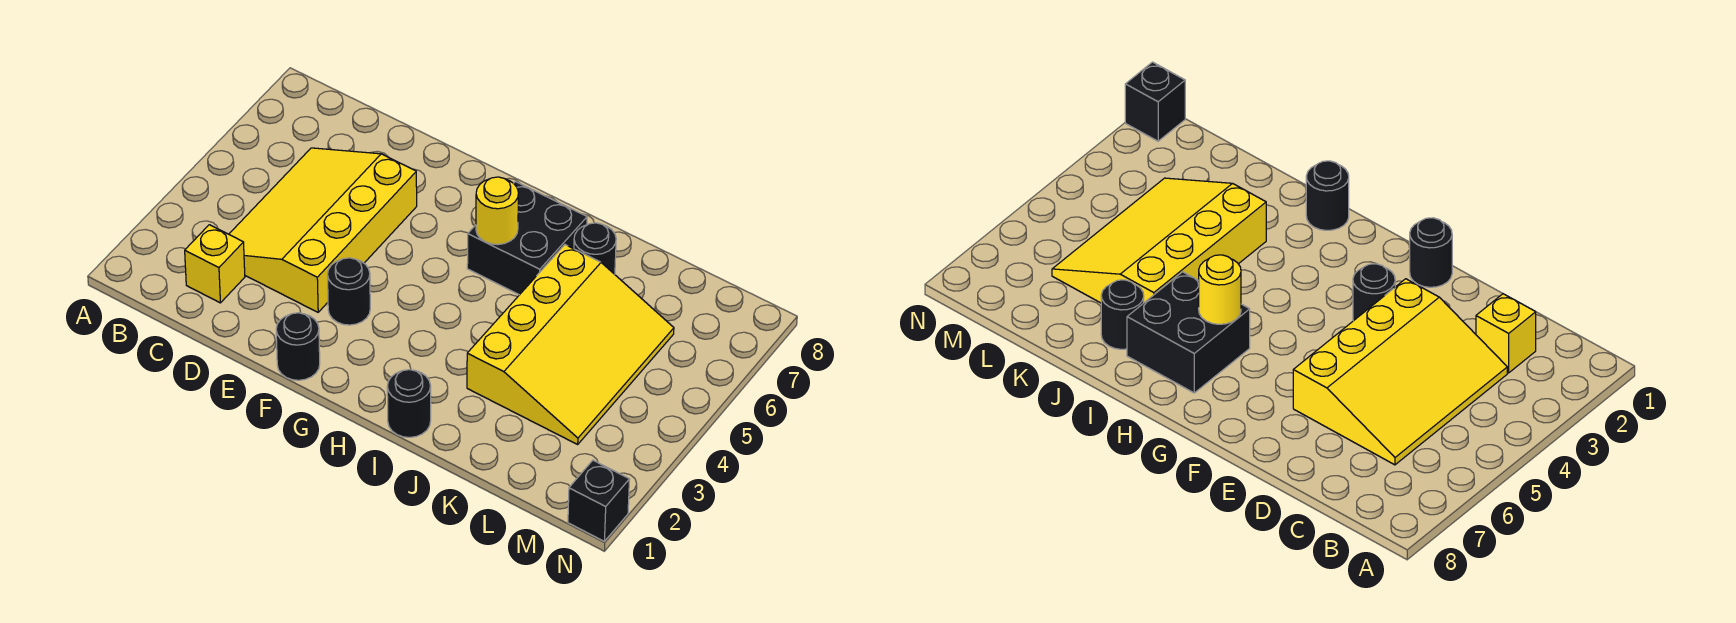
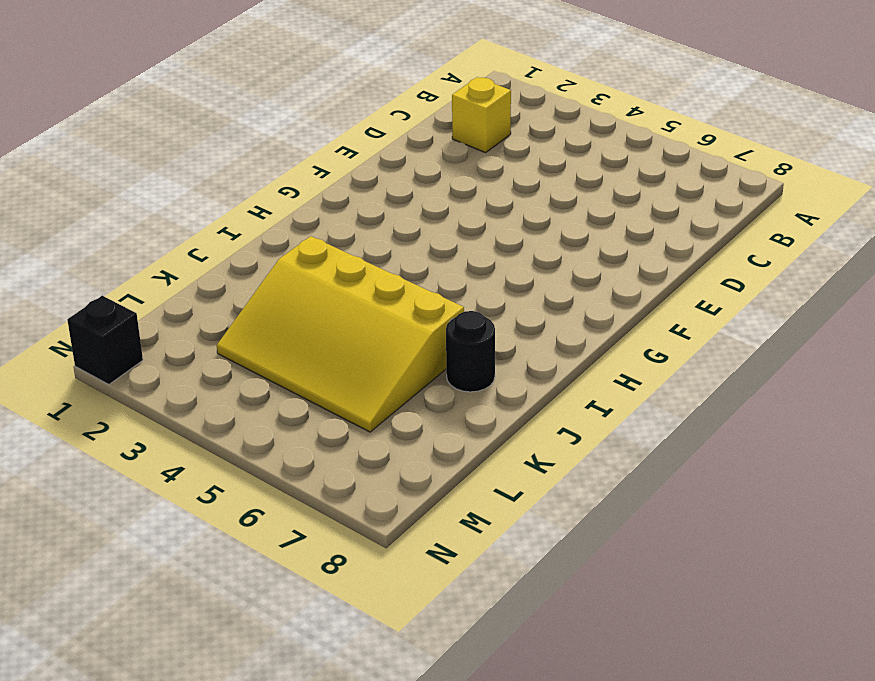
none -> yellow 3x4 slope [229,148,417,312]
none -> black 1x1 round brick [276,313,320,380]

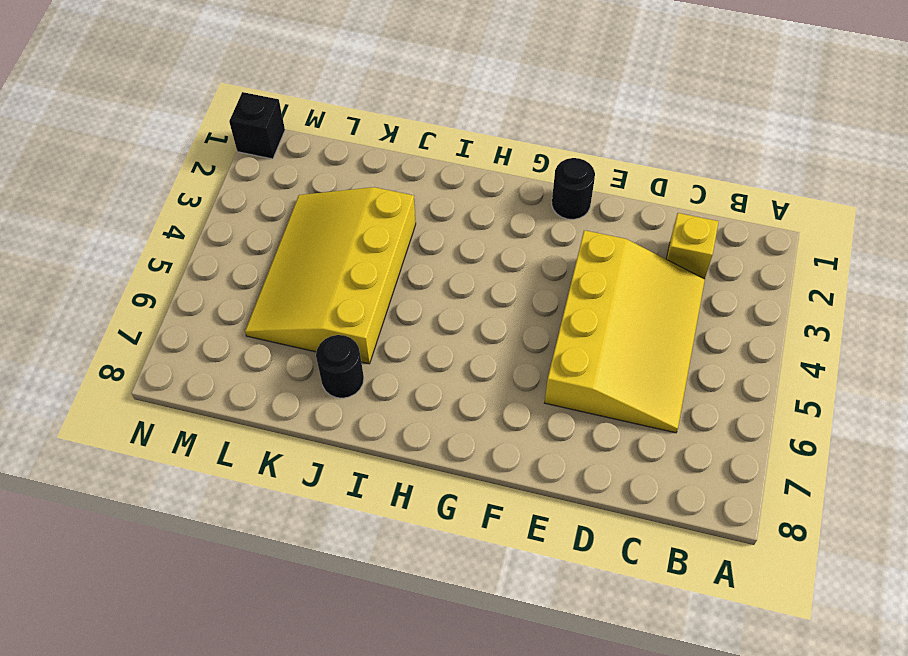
none -> black 1x1 round brick [328,258,370,325]
none -> black 2x2 brick [467,182,587,295]

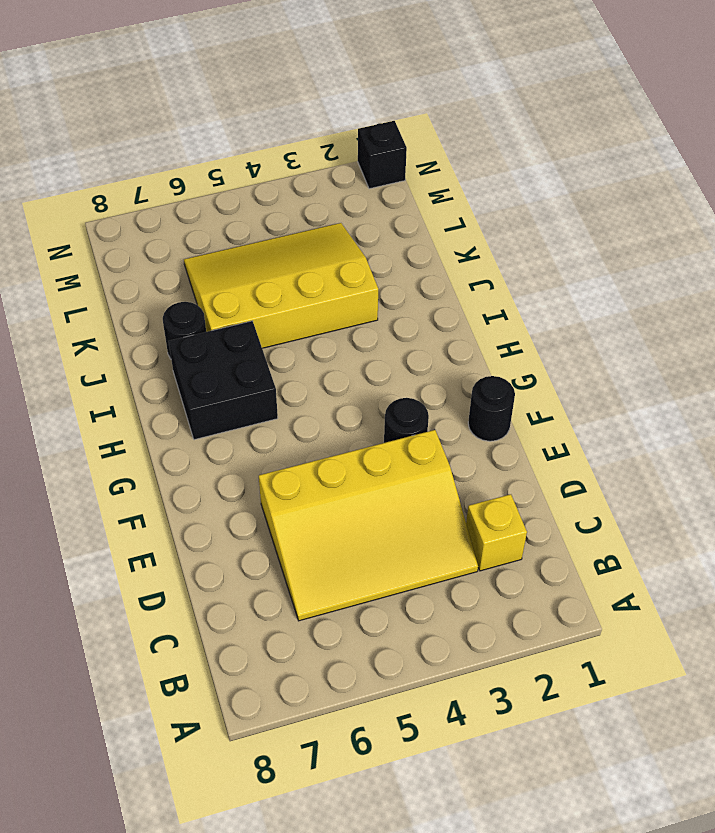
none -> black 1x1 round brick [387,370,431,437]
none -> yellow 1x1 round brick [476,177,519,245]

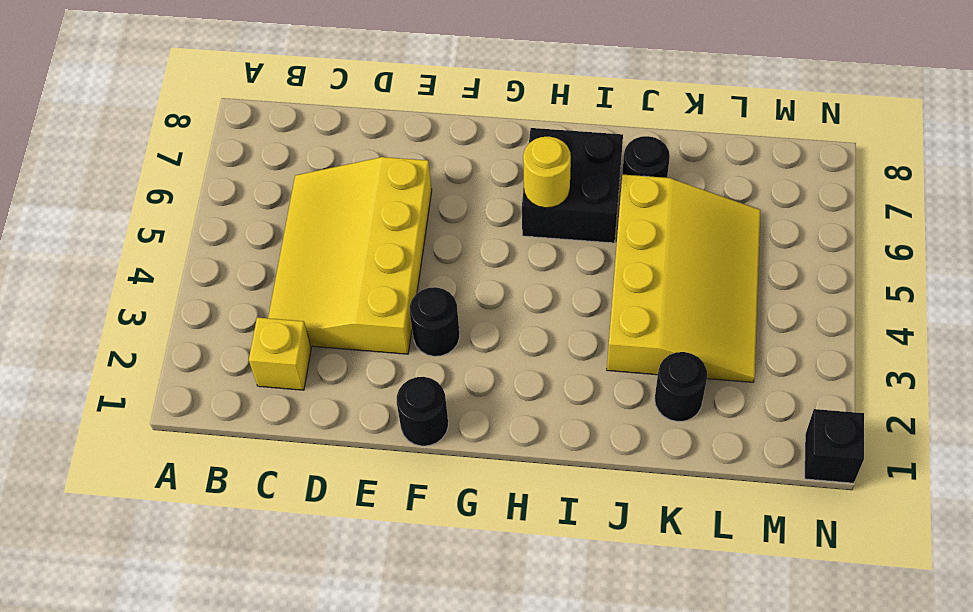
black 1x1 round brick [655,352,707,422] -> black 1x1 round brick moved to [387,370,431,437]

